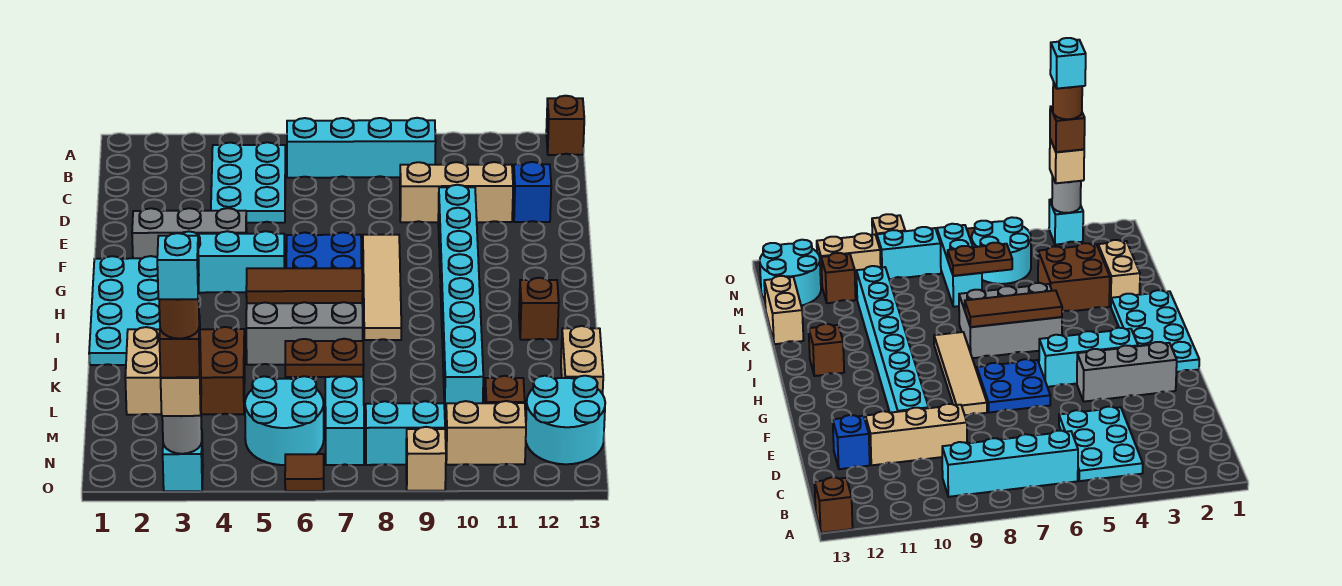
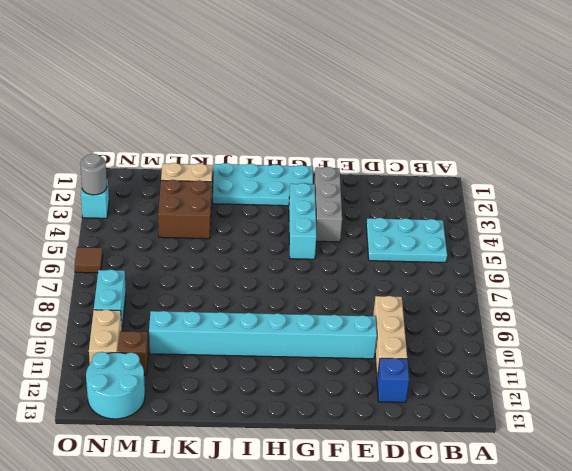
none -> brown 1x1 brick [546,96,584,155]
none -> cyan 1x4 brick [287,118,436,178]
none -> blue 2x2 plate [286,232,362,268]
none -> tan 1x4 tile [363,235,401,340]

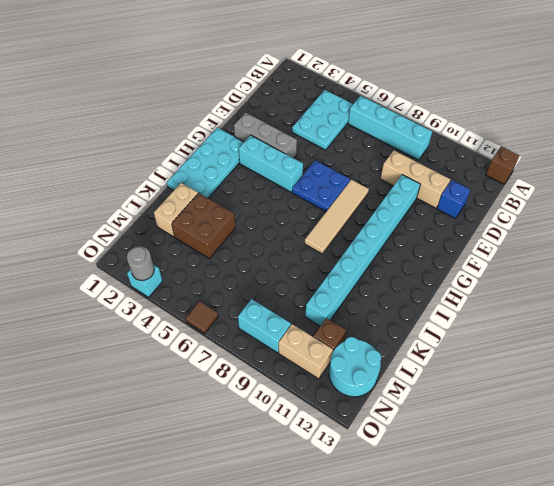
none -> grey 2x3 brick [246,302,363,365]
none -> brown 1x1 brick [519,278,559,340]
none -> tan 1x2 brick [561,326,603,394]
none -> cyan 1x3 brick [325,376,364,465]

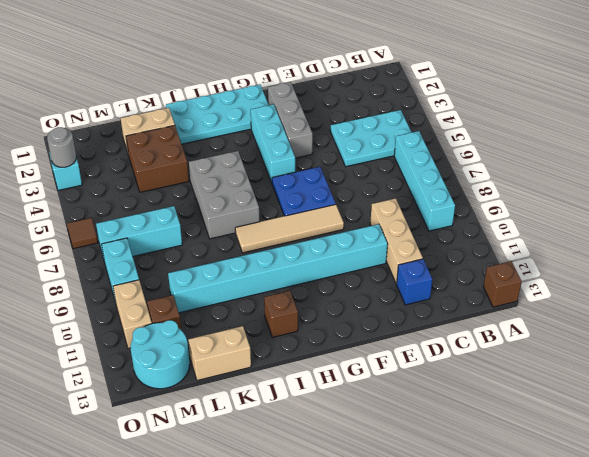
none -> cyan 2x2 round brick [245,376,324,465]
none -> tan 1x1 brick [406,427,446,491]
none -> brown 1x3 tile [246,268,363,303]
none -> brown 1x2 plate [285,339,364,377]

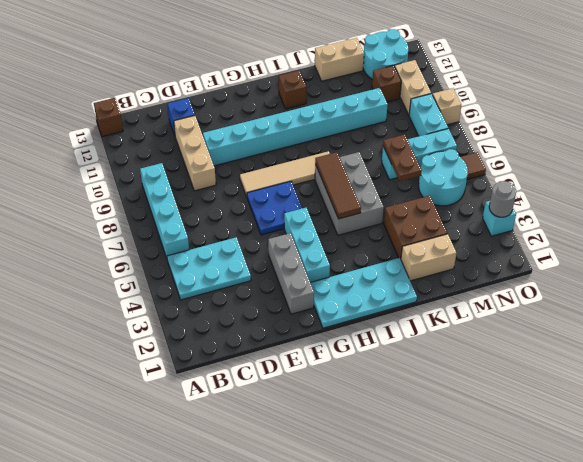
none -> tan 1x1 brick [161,354,201,416]
none -> brown 1x1 brick [159,315,200,378]
none -> brown 1x1 round brick [159,288,199,339]
none -> cyan 1x1 brick [157,233,199,299]

